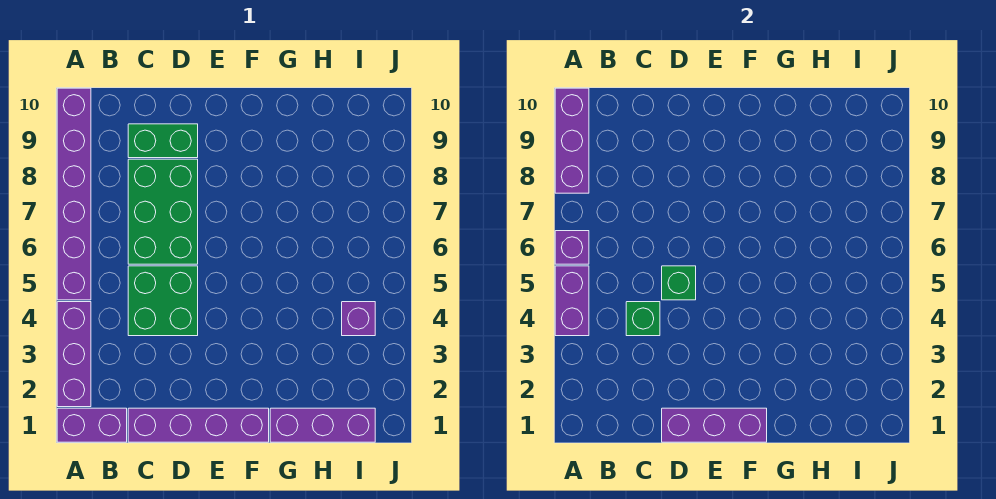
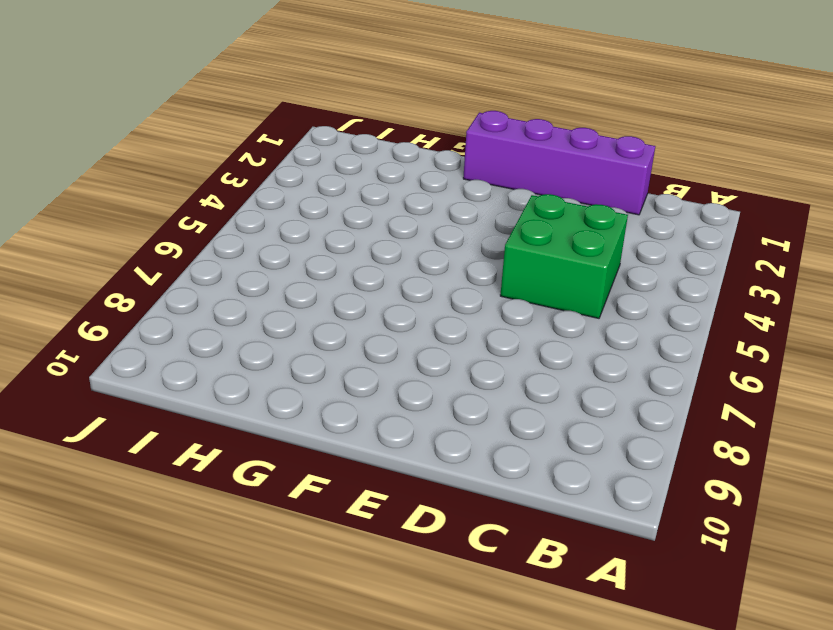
none -> purple 1x2 brick [57,408,127,442]
none -> purple 1x3 brick [57,302,91,407]
none -> purple 1x6 brick [57,88,91,300]

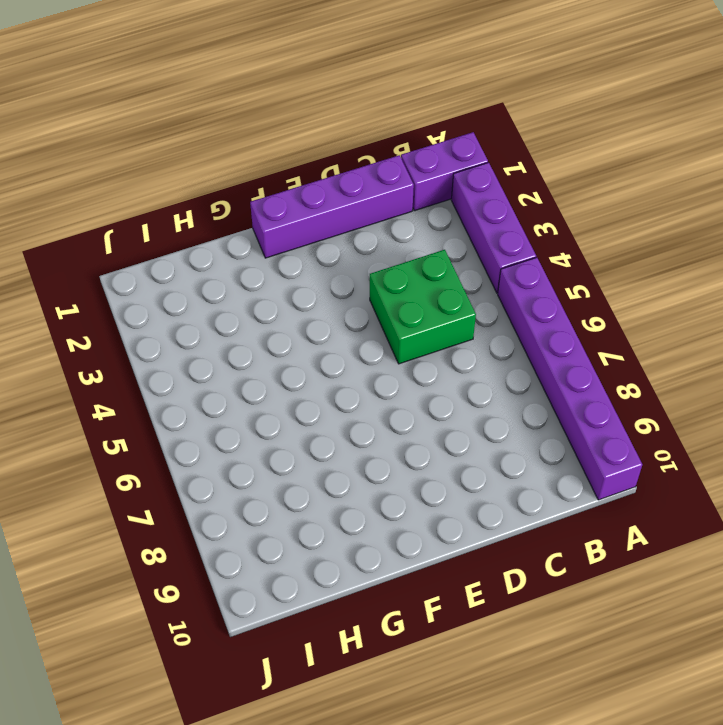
none -> green 2x3 brick [128,159,198,264]
none -> green 1x2 brick [128,124,198,158]
none -> purple 1x3 brick [270,408,375,442]

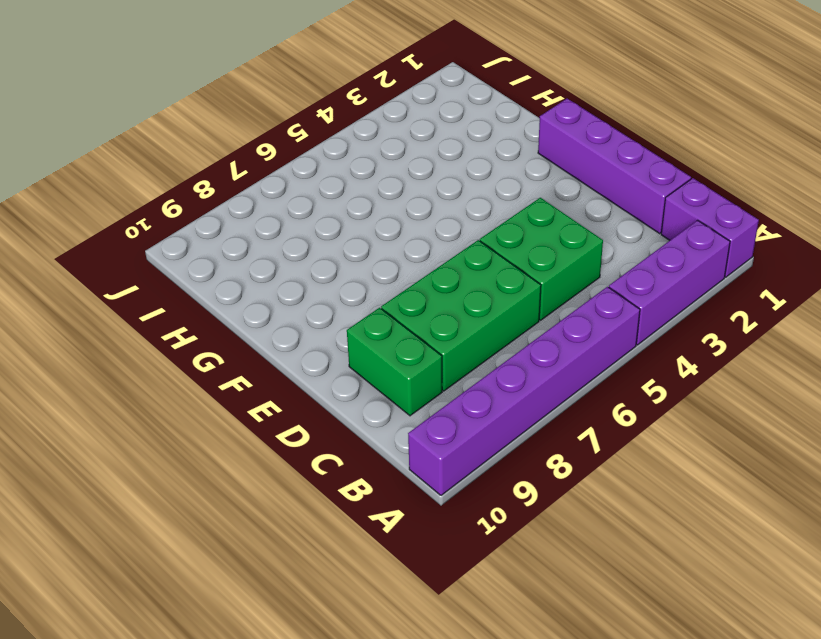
none -> purple 1x3 brick [270,408,375,442]
none -> purple 1x1 brick [342,302,375,336]
none -> purple 1x2 brick [555,266,589,336]

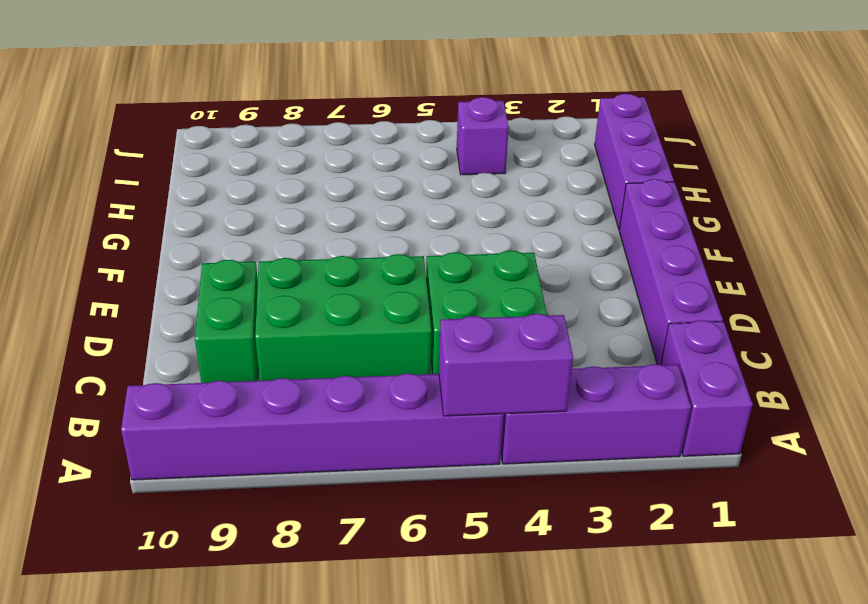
none -> purple 1x1 brick [555,231,589,264]
none -> purple 1x3 brick [555,88,589,193]
none -> green 1x1 brick [626,302,660,336]

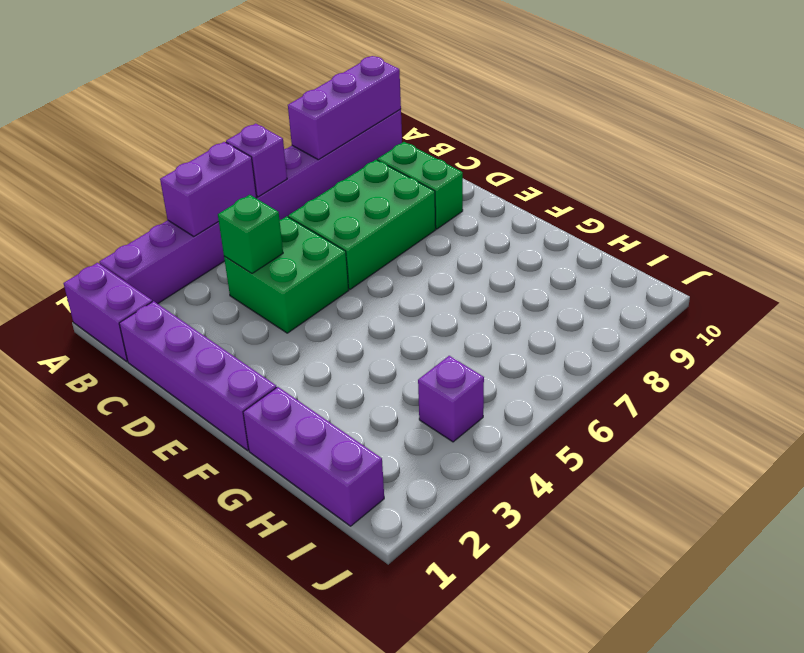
none -> purple 1x3 brick [662,408,767,442]
none -> green 1x1 brick [662,266,696,300]

